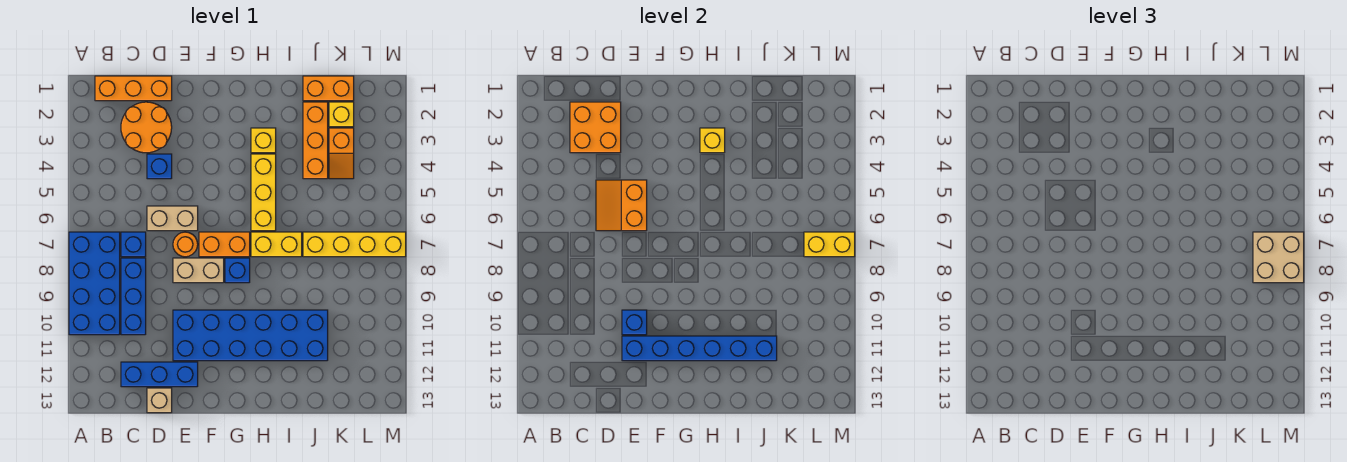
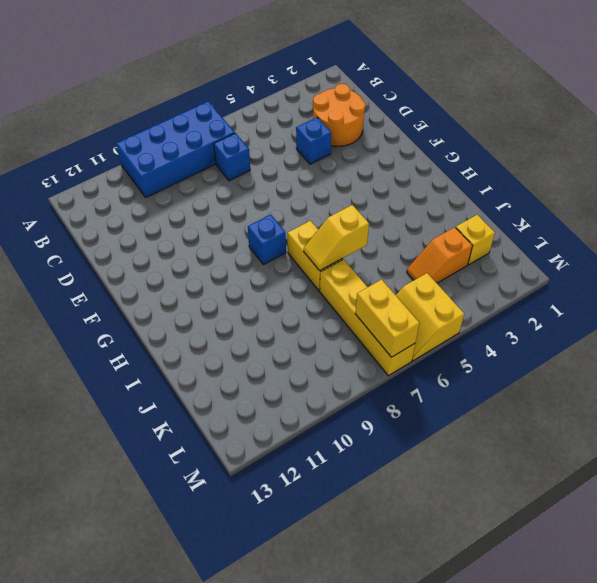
yellow 1x2 slope [304,205,369,271] -> none
yellow 2x2 slope [396,273,464,361] -> none
none -> orange 1x3 brick [95,76,172,101]
none -> blue 1x3 brick [121,258,146,335]
none -> blue 1x3 brick [121,362,198,387]

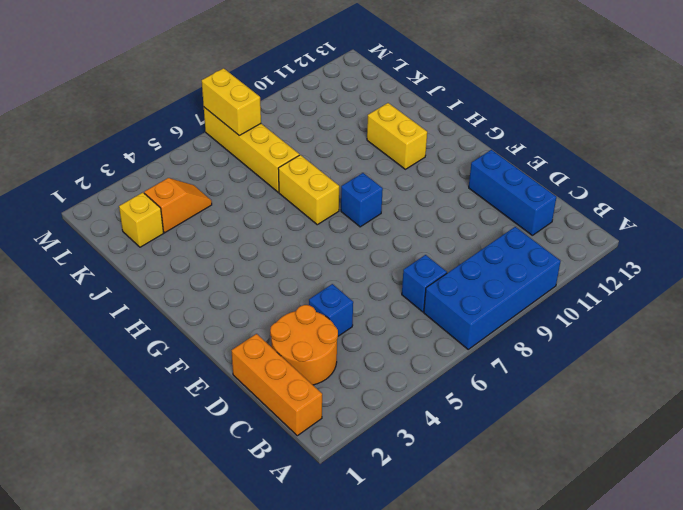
yellow 1x2 brick [367,103,427,169] -> blue 2x6 brick [173,310,328,361]
none -> blue 1x3 brick [121,258,146,335]
none -> tan 1x2 brick [147,206,198,231]
none -> tan 1x1 brick [147,388,172,413]

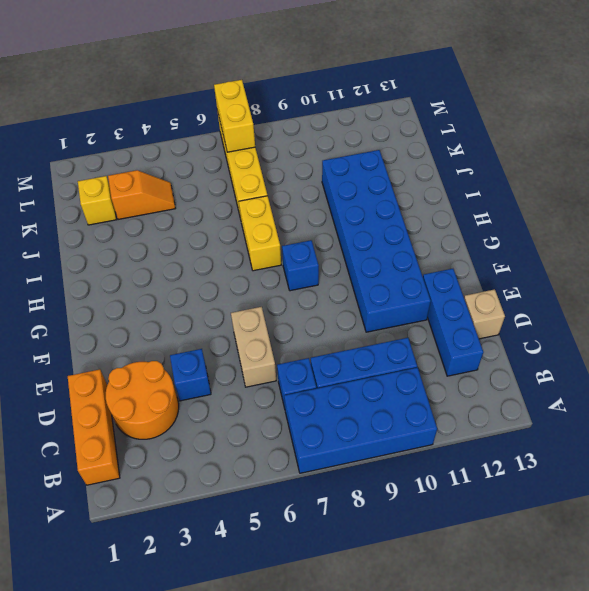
none -> orange 1x1 round brick [173,232,198,257]
none -> tan 1x2 brick [173,258,224,283]
none -> orange 1x2 brick [199,232,250,257]

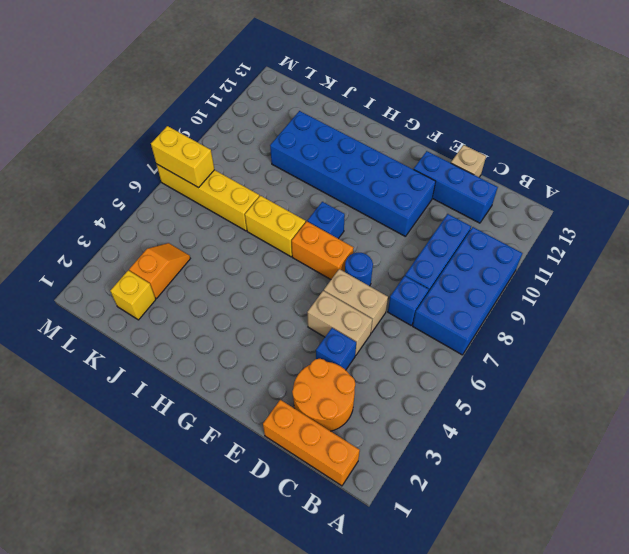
tan 1x2 brick [307,291,372,356] -> tan 1x2 brick moved to [173,258,224,283]
blue 1x1 round brick [345,253,373,286] -> orange 1x1 round brick [173,232,198,257]
none -> yellow 1x1 brick [251,128,276,153]
none -> yellow 1x3 brick [251,154,276,231]
none -> orange 1x2 brick [303,76,354,101]

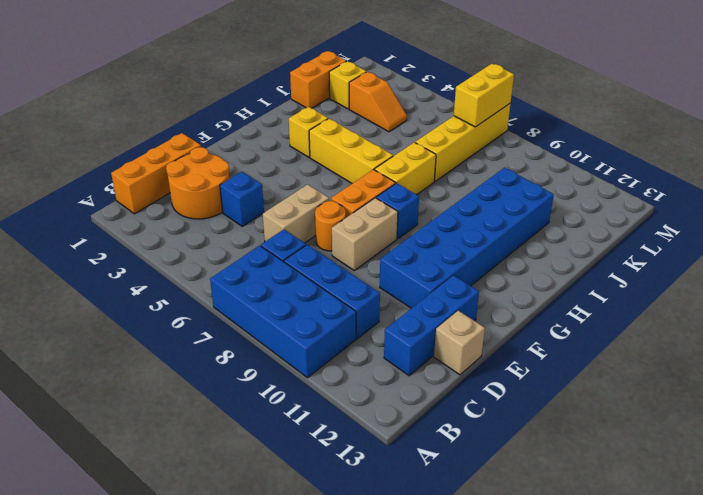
none -> orange 1x3 brick [303,102,328,179]
none -> orange 2x2 brick [570,102,621,153]
none -> orange 2x2 slope [596,180,647,231]

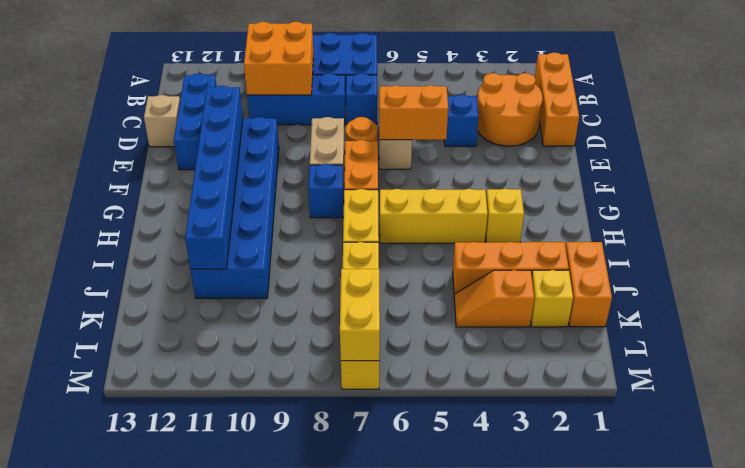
orange 2x2 brick [244,22,313,95] -> orange 2x2 brick moved to [570,102,621,153]
none -> blue 1x1 brick [622,310,647,335]
none -> yellow 1x1 brick [700,128,725,153]
none -> tan 2x2 brick [1253,232,1304,283]

